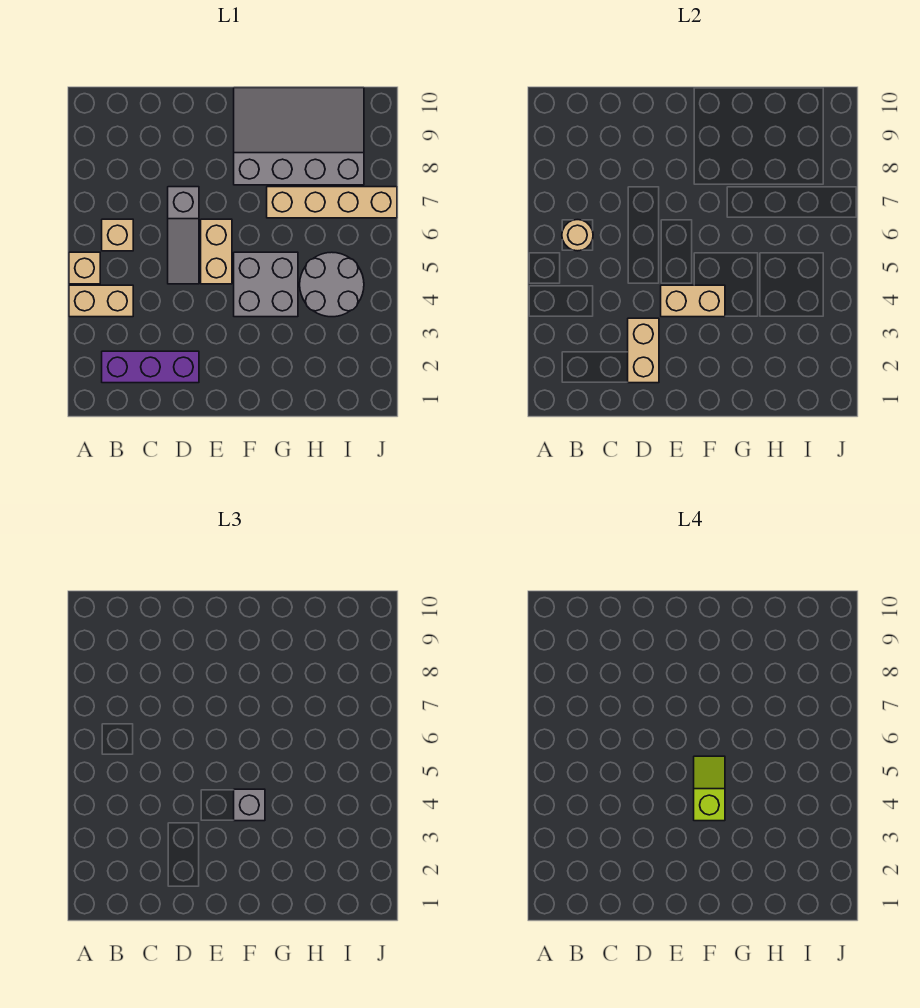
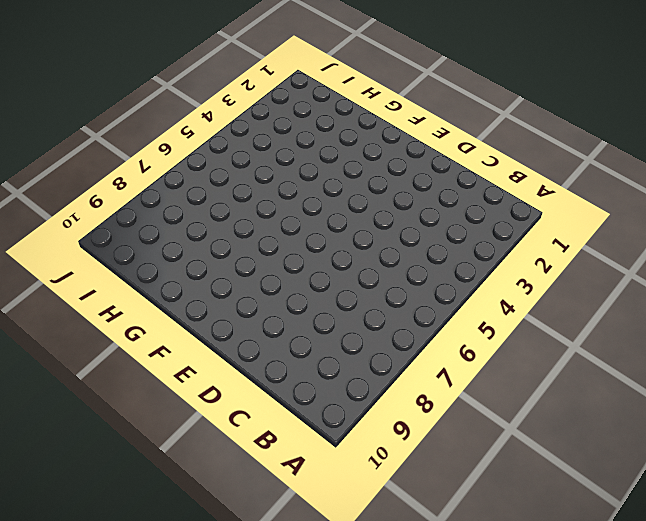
none -> tan 1x2 brick [69,285,133,317]
none -> tan 1x1 brick [69,252,100,284]
none -> purple 1x3 brick [102,351,199,383]

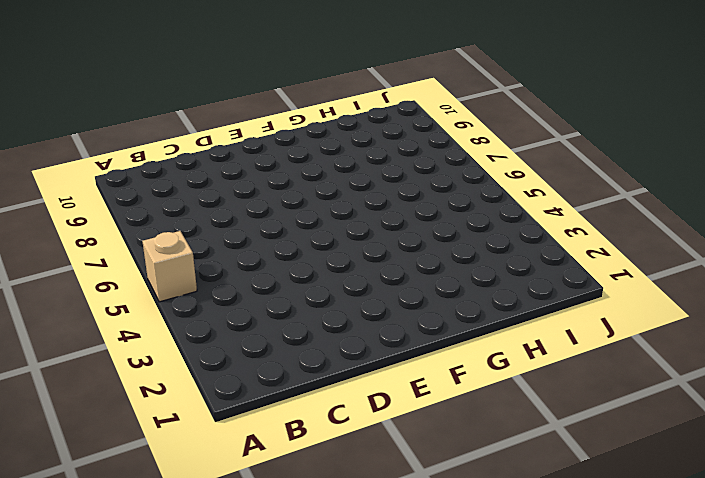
none -> tan 1x2 brick [69,285,133,317]
none -> purple 1x3 brick [102,351,199,383]
none -> tan 1x1 brick [102,219,133,251]

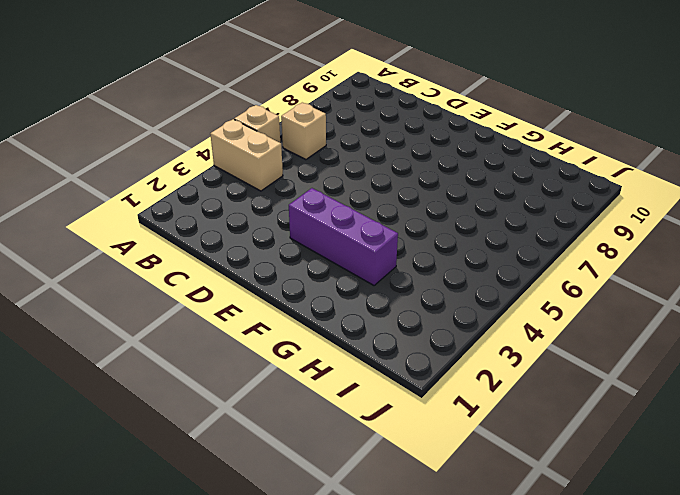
purple 1x3 brick [289,188,398,285] -> purple 1x3 brick moved to [102,351,199,383]
none -> grey 1x3 slope [168,187,199,284]
none -> tan 1x2 brick [201,219,232,284]
none -> grey 2x2 brick [234,252,298,317]

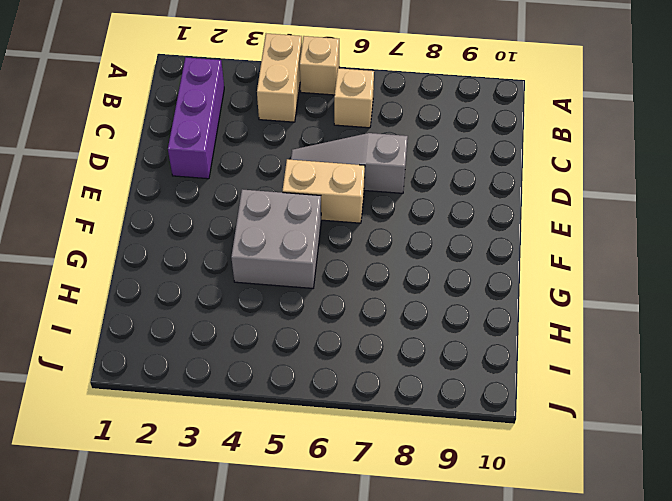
none -> grey 3x4 slope [234,88,364,185]
none -> tan 1x4 brick [267,187,397,218]
none -> grey 2x2 round brick [300,252,364,317]

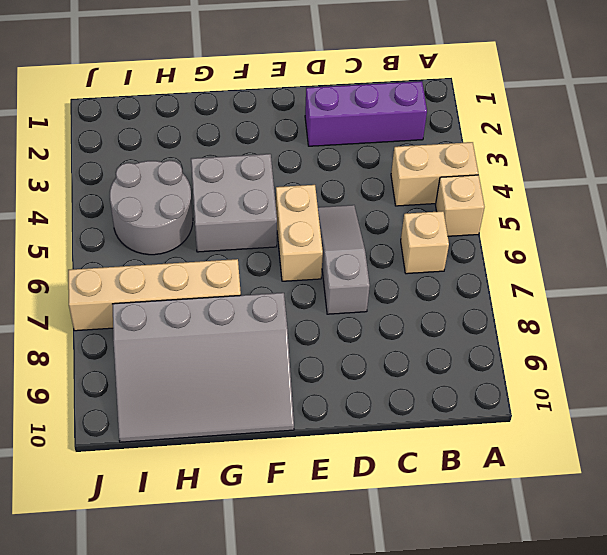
none -> tan 1x1 round brick [562,220,593,251]
none -> tan 1x2 brick [628,318,659,383]
none -> tan 1x2 brick [661,285,725,317]

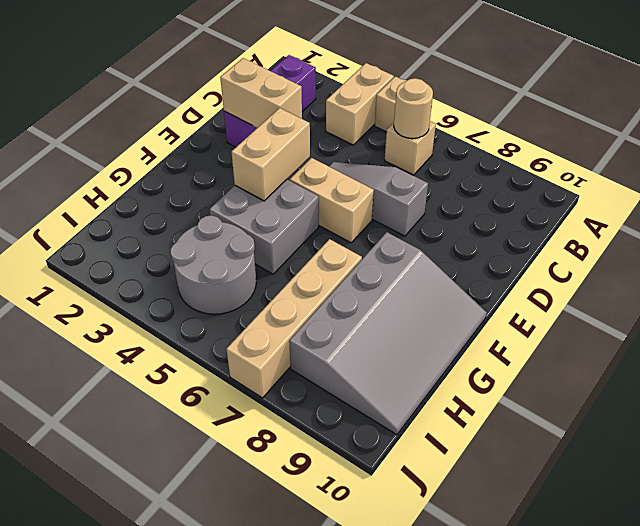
none -> grey 1x1 brick [234,789,265,821]
none -> lime 1x2 slope [694,756,725,821]

